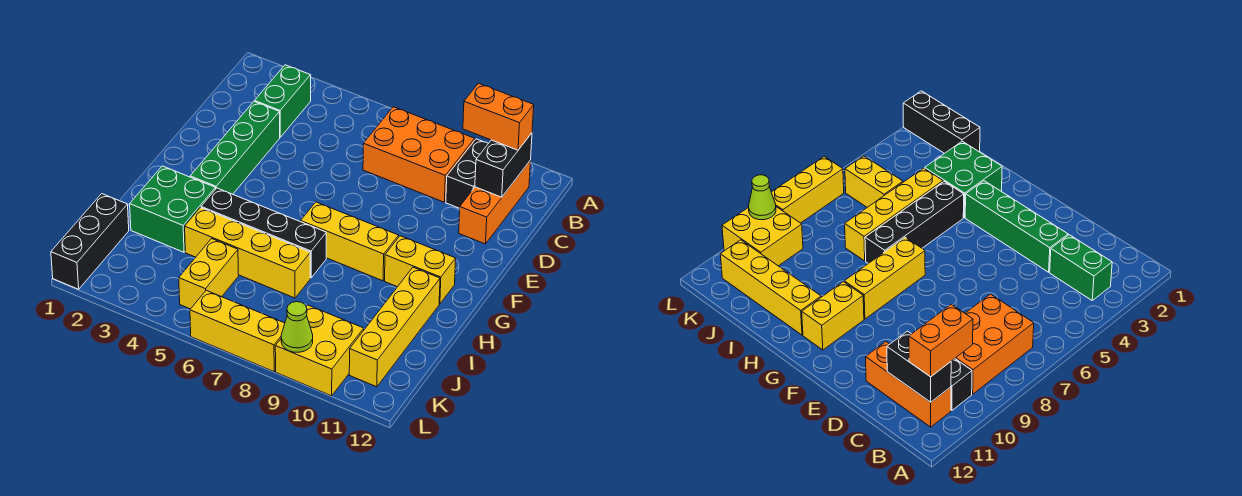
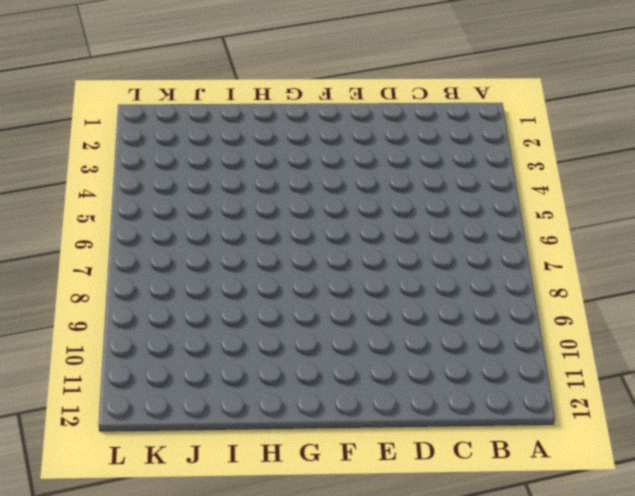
none -> green 1x2 brick [255,65,311,137]
none -> orange 2x3 brick [363,107,475,202]
none -> black 1x2 brick [446,139,488,208]

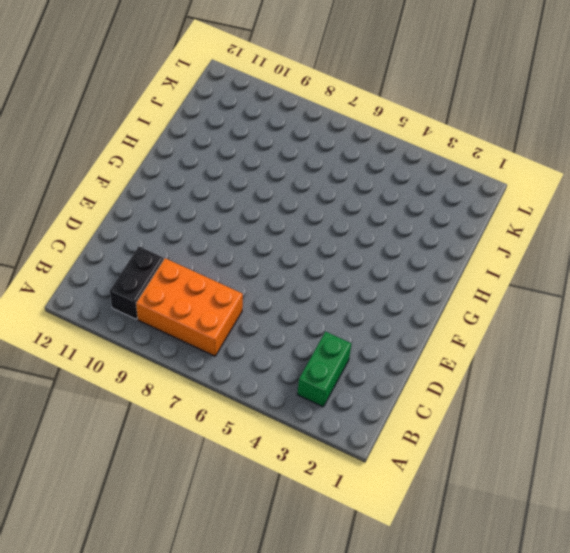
none -> orange 1x3 brick [459,160,531,244]
none -> green 1x4 brick [190,102,280,194]
none -> yellow 1x3 brick [301,202,399,281]

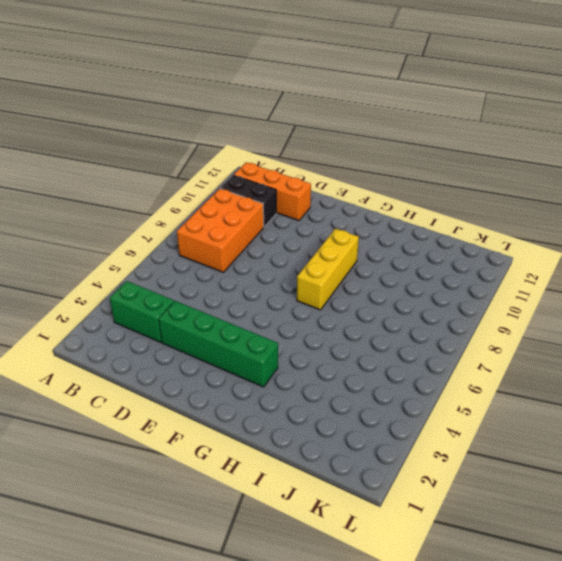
none -> yellow 1x2 brick [385,236,456,304]
none -> green 2x2 brick [130,166,215,252]
none -> black 1x4 brick [201,188,326,278]

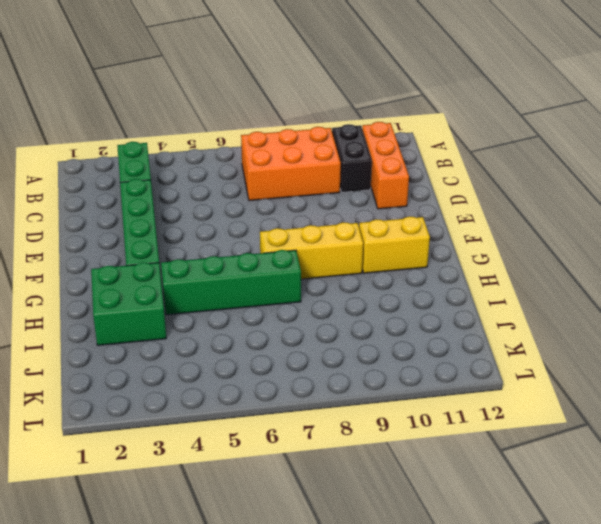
green 1x4 brick [161,250,301,315] -> black 1x4 brick [201,188,326,278]
none -> yellow 1x4 brick [349,267,440,387]
none -> yellow 1x4 brick [185,208,310,298]
none -> black 1x3 brick [51,194,129,289]

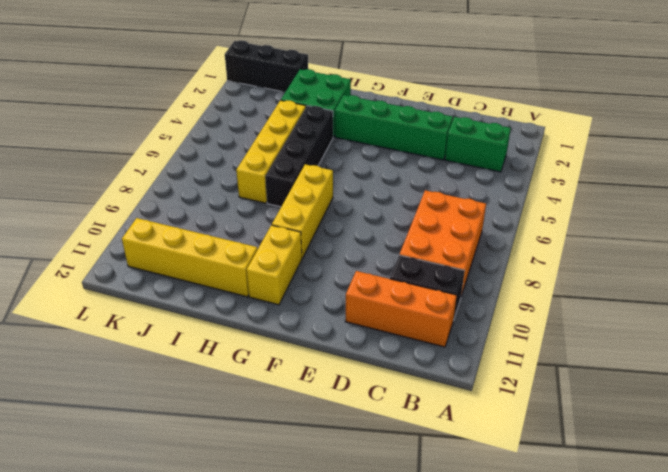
none -> yellow 1x2 brick [179,239,239,309]
none -> yellow 2x2 brick [275,305,364,396]
none -> yellow 1x3 brick [190,290,285,372]

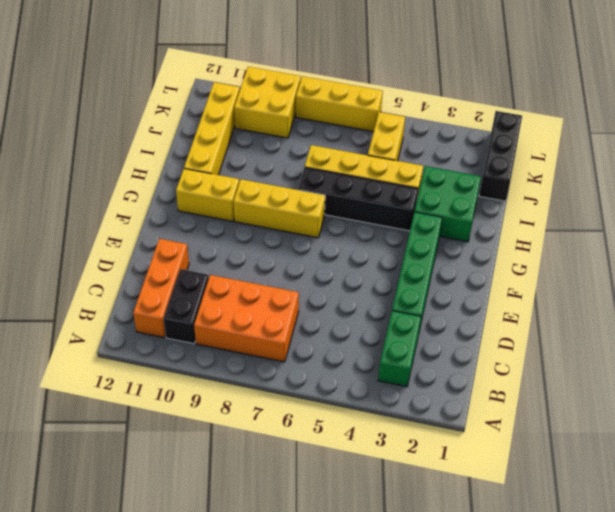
none -> black 1x2 brick [475,133,532,197]
none -> lime 1x1 cone [281,302,313,352]
none -> orange 1x2 brick [463,83,534,150]

